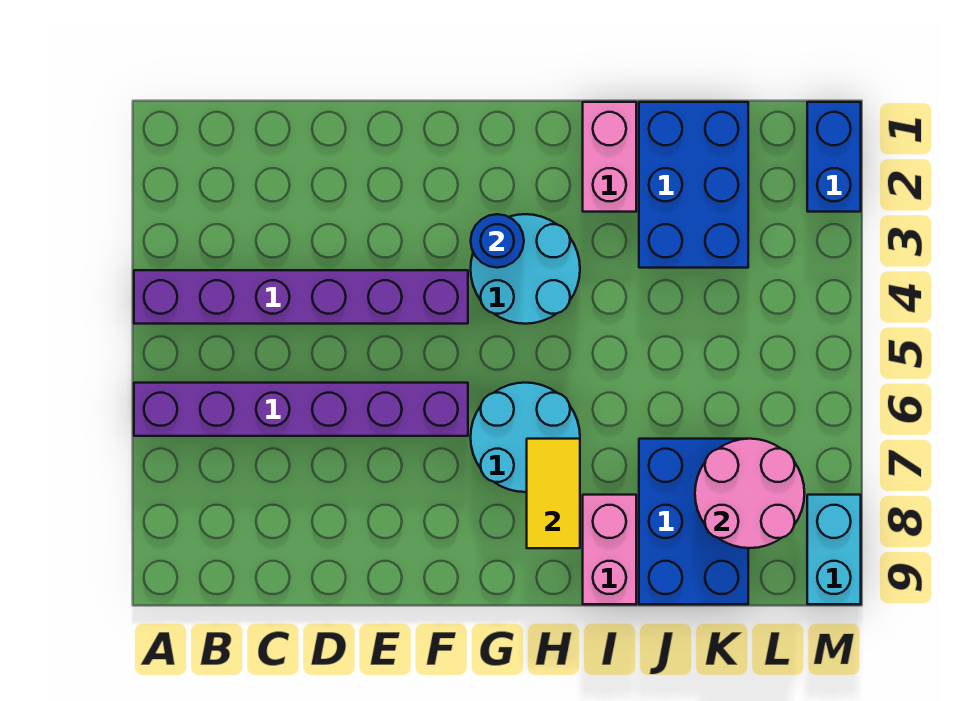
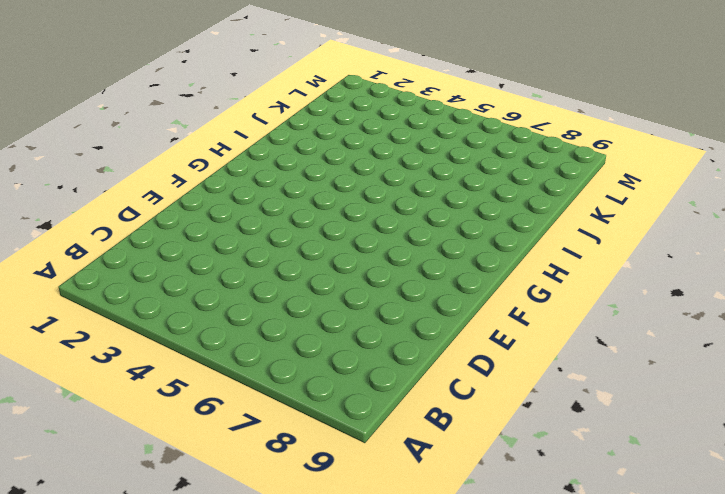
none -> purple 1x6 brick [134,270,468,324]
none -> purple 1x6 brick [134,383,468,436]
none -> cyan 2x2 round brick [471,214,580,324]

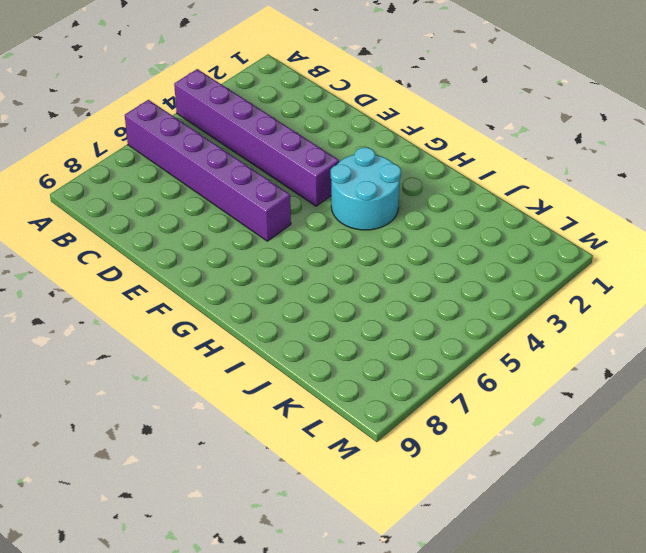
none -> cyan 2x2 round brick [471,383,580,492]
none -> pink 1x2 brick [583,102,636,212]
none -> pink 1x2 brick [583,495,636,604]

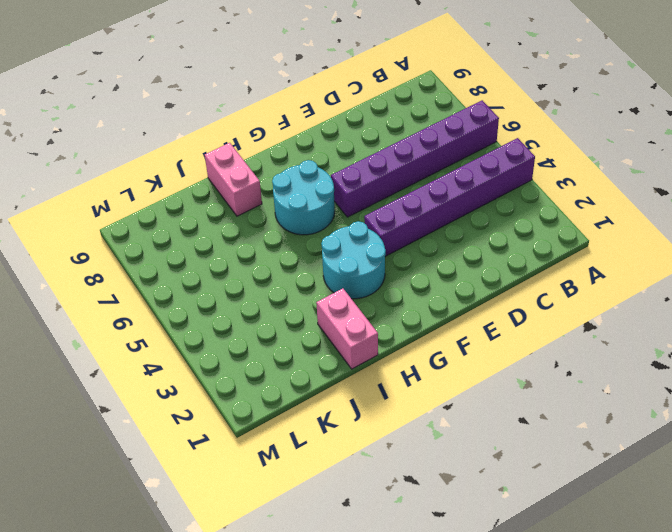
none -> blue 2x3 brick [639,102,748,268]
none -> blue 2x3 brick [639,439,748,604]
none -> blue 1x2 brick [807,102,861,212]

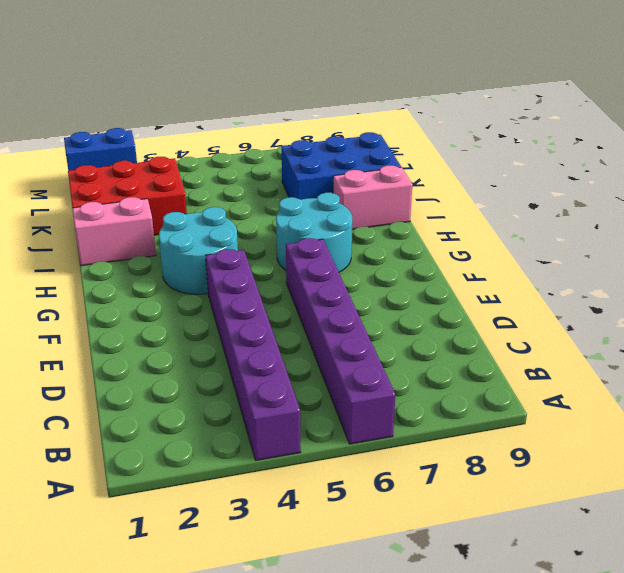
red 2x3 brick [68,157,187,235] -> blue 2x3 brick [639,102,748,268]
none -> cyan 1x2 brick [807,495,861,604]
none -> blue 1x1 round brick [471,214,524,268]
none -> yellow 1x2 tile [527,439,580,548]

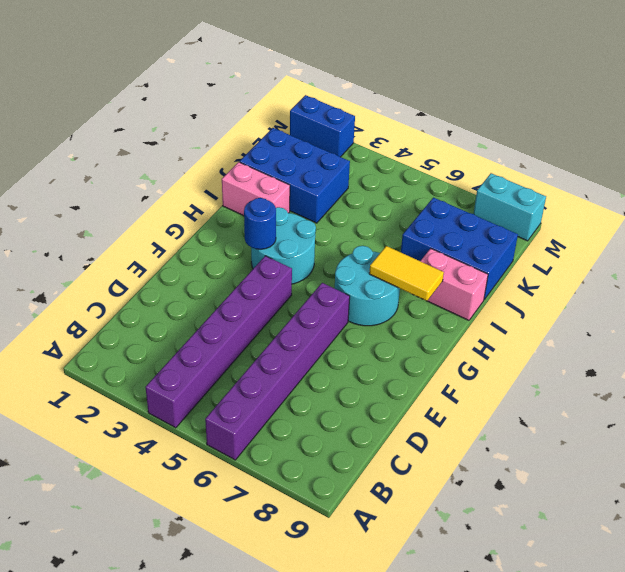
none -> pink 2x2 round brick [695,439,805,548]

